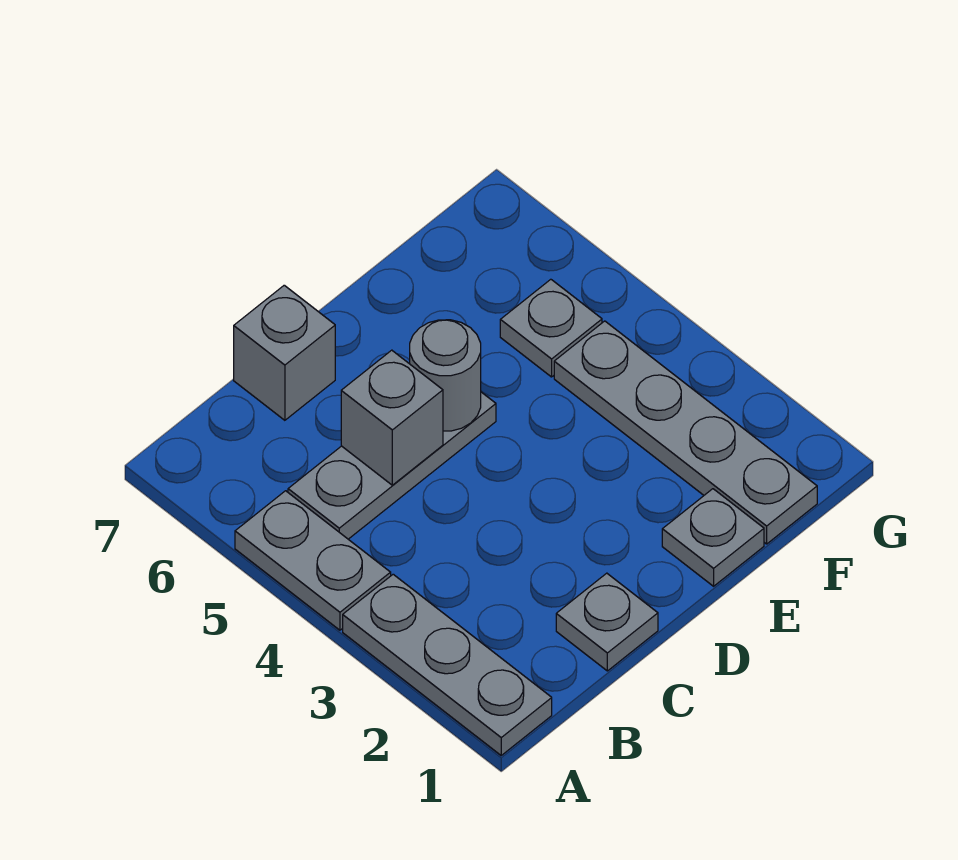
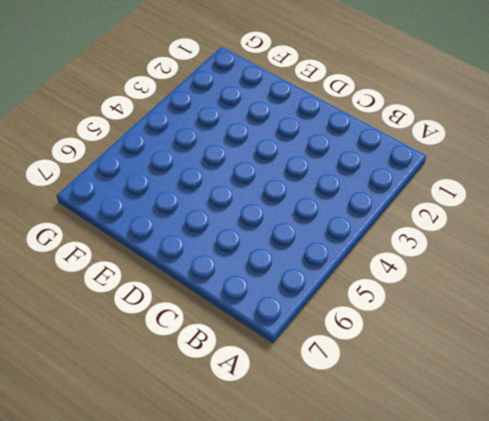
none -> grey 1x3 plate [343,574,552,755]
none -> grey 1x2 plate [235,491,391,630]

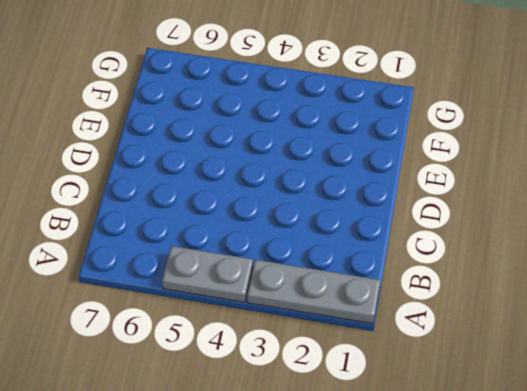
none -> grey 1x3 plate [288,392,496,539]
none -> grey 1x1 plate [556,573,658,671]

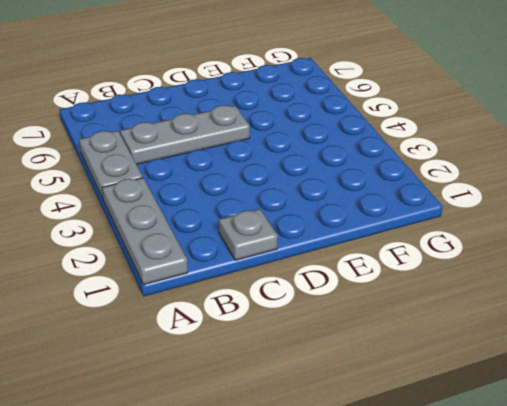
none -> grey 1x1 brick [234,285,335,420]
none -> grey 1x1 plate [662,489,764,586]

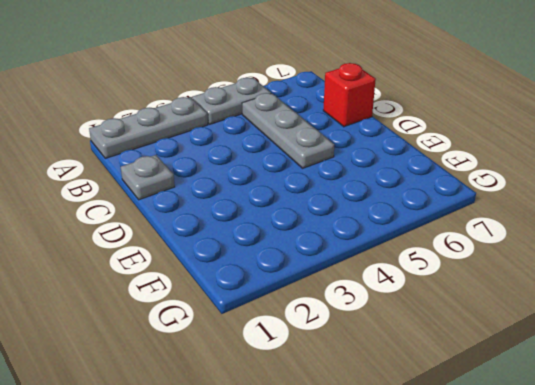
red 1x1 brick [323,63,376,127] -> grey 1x1 brick [234,285,335,420]
none -> grey 1x1 plate [662,489,764,586]
none -> grey 1x4 plate [554,321,817,544]

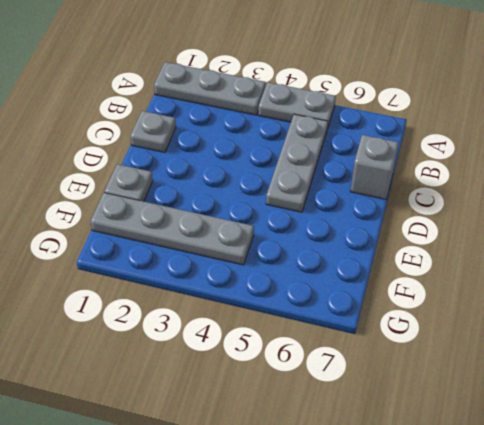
none -> grey 1x1 plate [500,279,602,377]
none -> grey 1x1 brick [341,350,443,485]

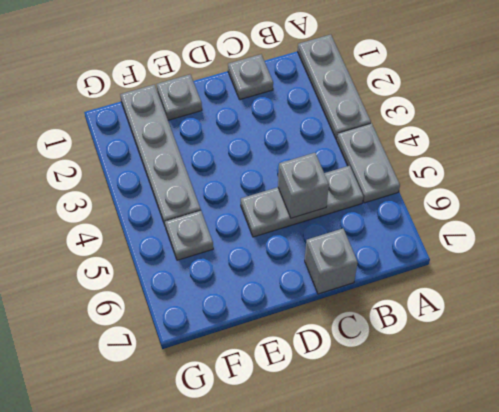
none -> grey 1x1 round brick [410,320,481,431]

